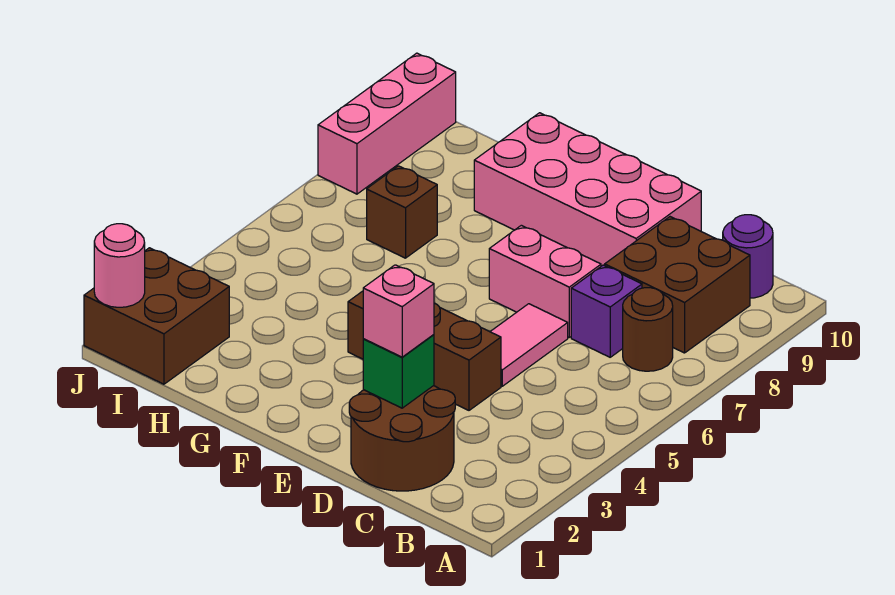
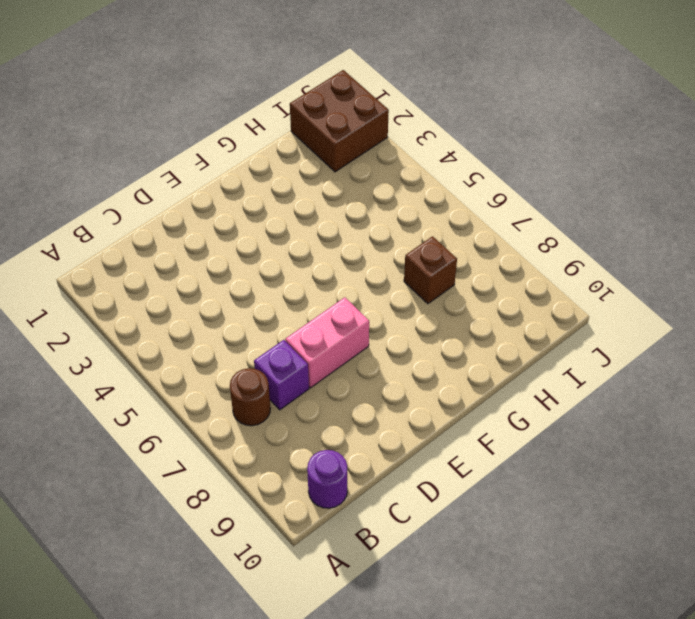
none -> brown 2x2 brick [605,217,750,353]
none -> brown 2x2 round brick [349,386,455,491]
none -> brown 1x3 brick [348,291,501,410]

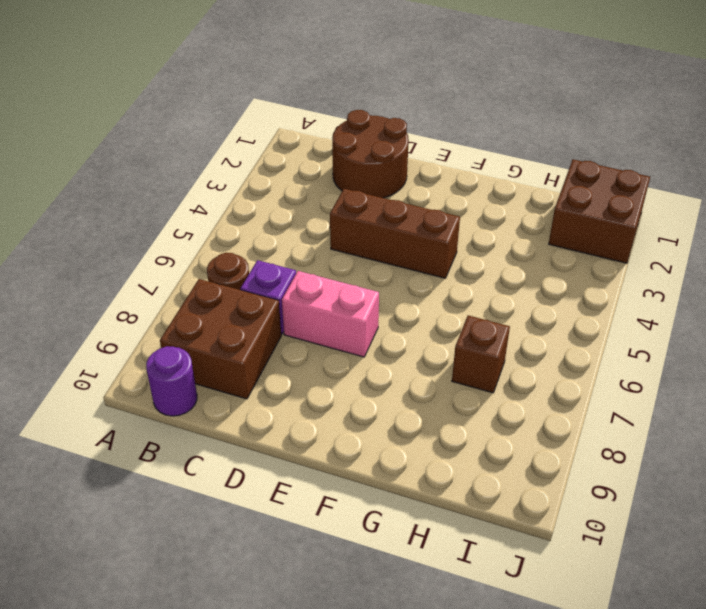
none -> pink 1x2 tile [490,304,568,386]
none -> pink 2x4 brick [474,113,701,266]
none -> pink 1x3 brick [318,53,456,194]

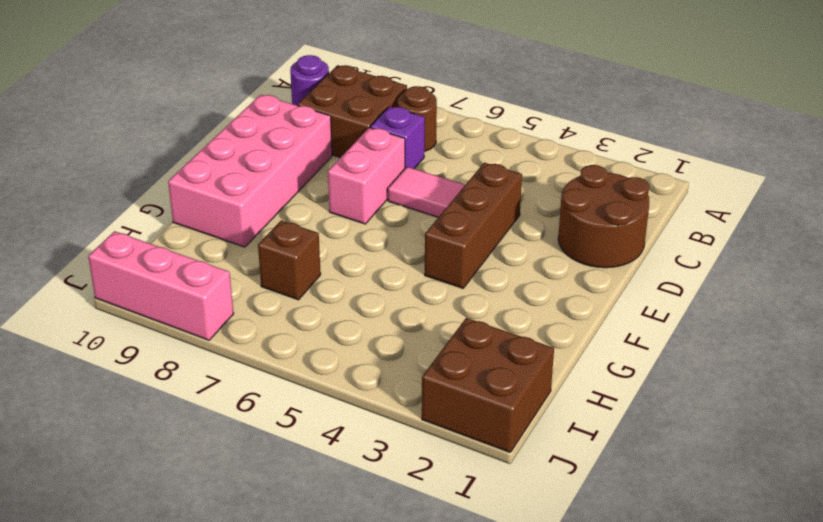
none -> green 1x1 brick [363,335,434,408]
none -> pink 1x1 round brick [94,224,145,307]
none -> pink 1x1 brick [363,265,434,357]

